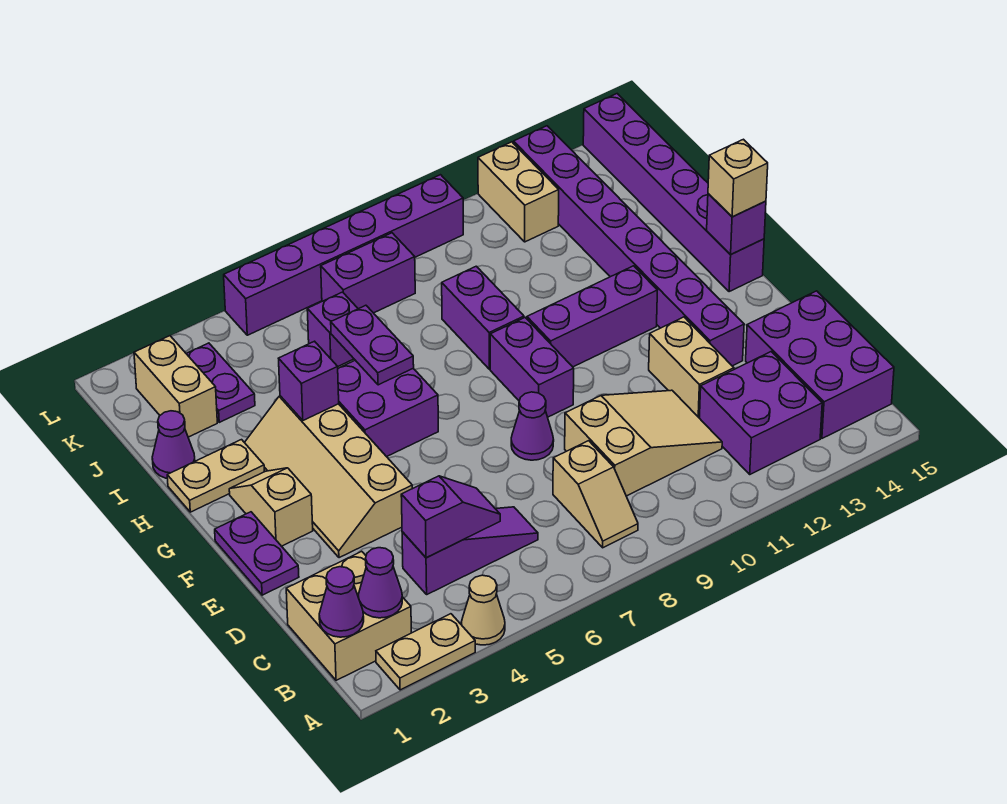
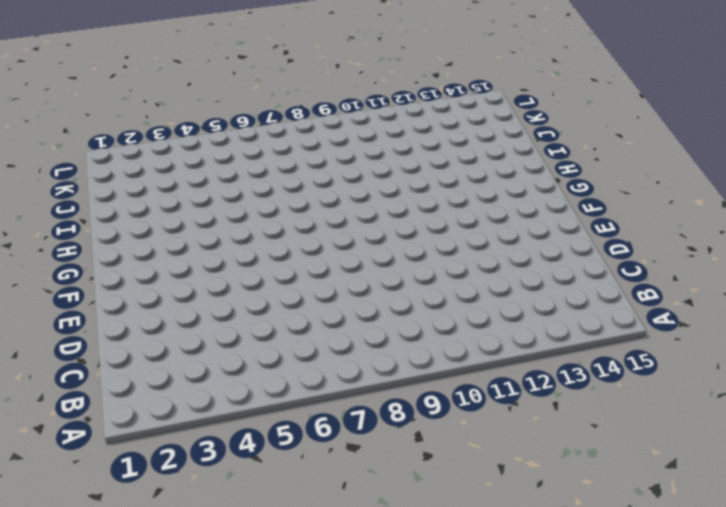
none -> tan 1x2 plate [376,614,475,690]
none -> tan 1x1 cone [461,575,505,645]
none -> tan 2x2 brick [286,551,411,680]
none -> tan 1x2 slope [553,441,638,548]

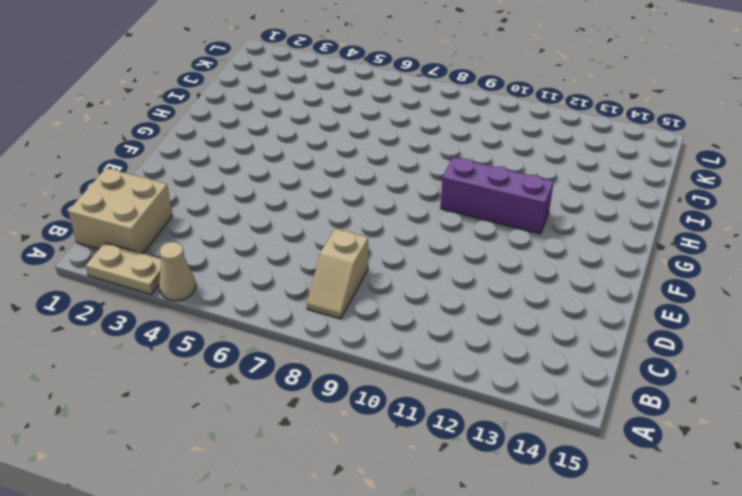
none -> purple 2x2 brick [700,352,822,474]
none -> purple 2x3 brick [746,291,894,438]
none -> purple 1x3 slope [402,507,538,594]
none -> tan 2x3 slope [565,390,722,496]

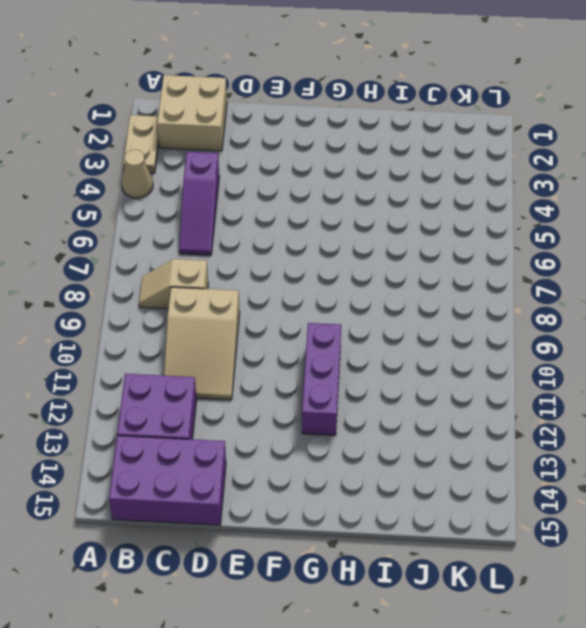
none -> tan 1x2 brick [649,317,734,418]
none -> purple 1x2 plate [215,512,299,595]
none -> tan 2x4 slope [244,396,412,558]
none -> purple 1x1 cone [511,392,554,460]

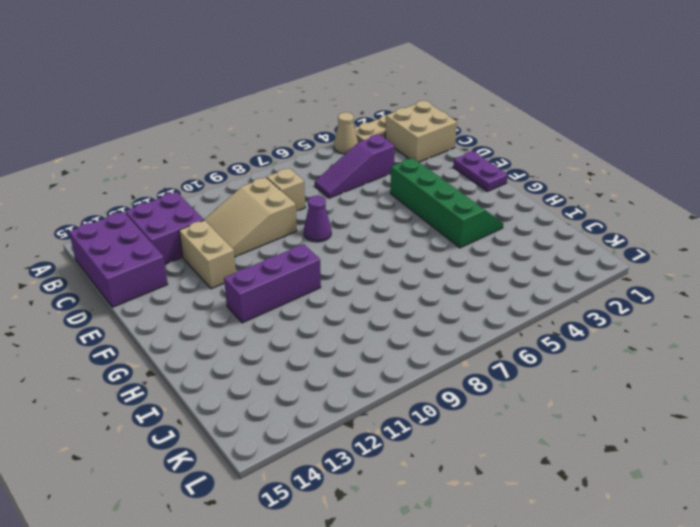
green 2x4 slope [390,158,503,248] -> tan 2x4 slope [244,396,412,558]
none -> purple 1x8 brick [514,126,744,366]
none -> tan 1x2 slope [229,468,313,546]
none -> purple 1x2 brick [490,318,574,417]
none -> purple 2x2 brick [338,360,438,457]

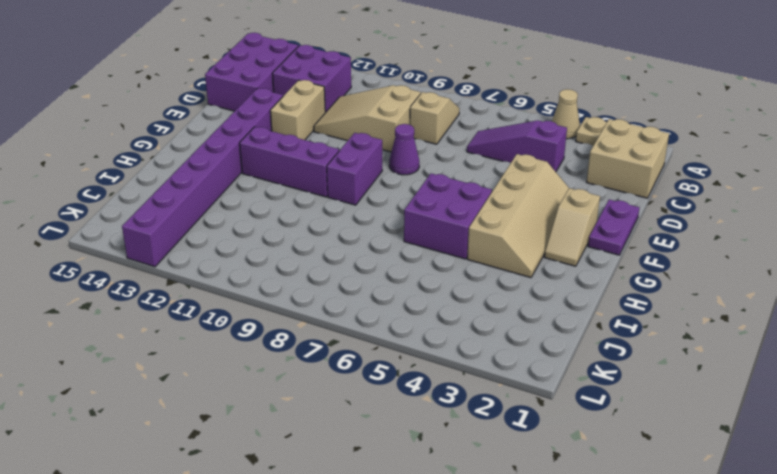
none -> purple 1x6 brick [583,94,764,292]
none -> tan 1x2 plate [167,440,264,512]
none -> purple 1x2 brick [442,266,524,369]
none -> purple 1x1 cone [152,411,195,478]

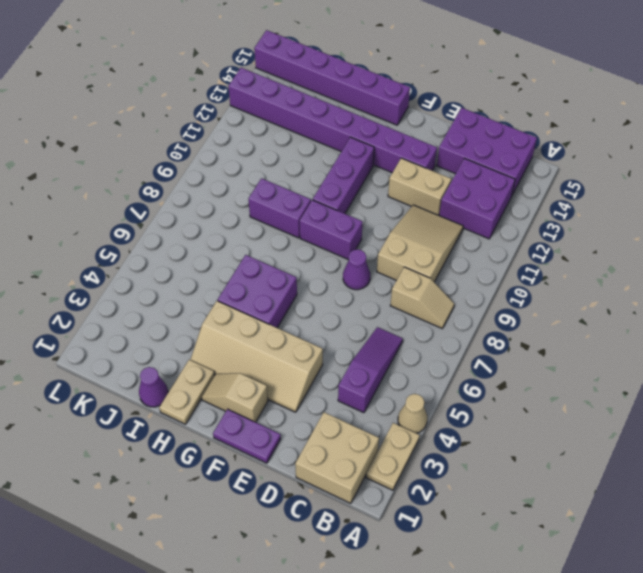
none -> tan 1x2 brick [134,336,217,437]
none -> purple 1x2 plate [186,343,255,422]
none -> purple 1x1 brick [307,292,358,366]
none -> purple 1x2 brick [321,233,415,313]

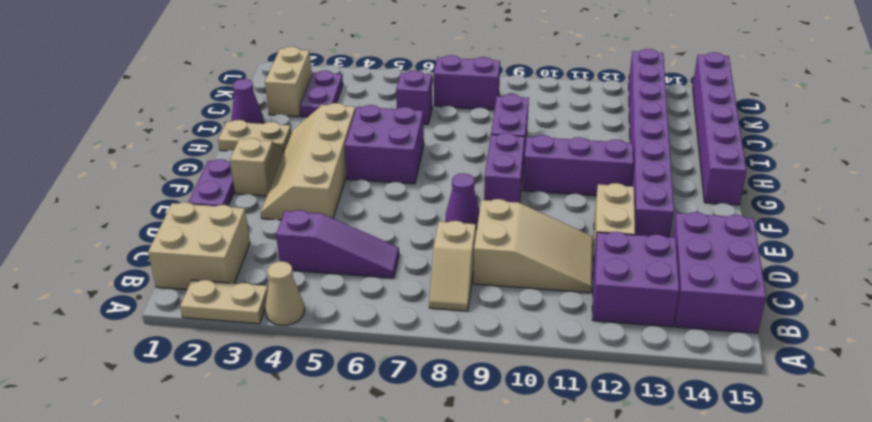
none -> tan 1x2 brick [478,142,559,242]
none -> purple 1x6 brick [224,175,463,335]
none -> purple 1x1 cone [319,567,364,637]
none -> purple 1x1 cone [358,548,402,618]

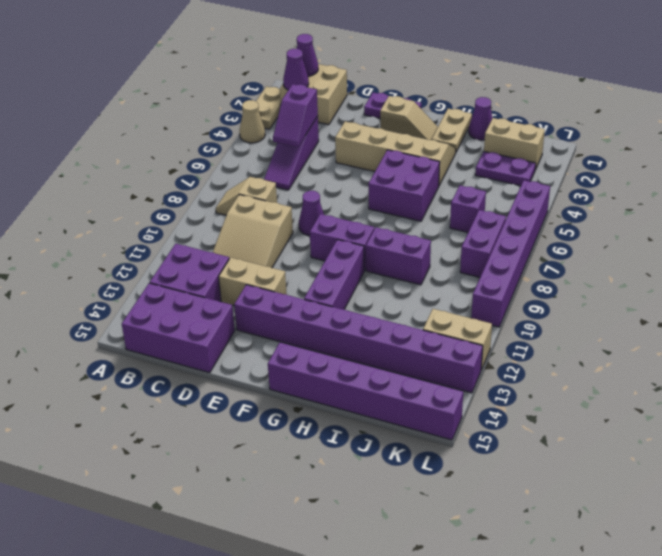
none -> purple 1x1 brick [707,194,766,255]
none -> purple 1x1 brick [279,341,339,420]
none -> purple 1x2 plate [331,305,414,385]
none -> tan 1x1 brick [708,139,768,217]

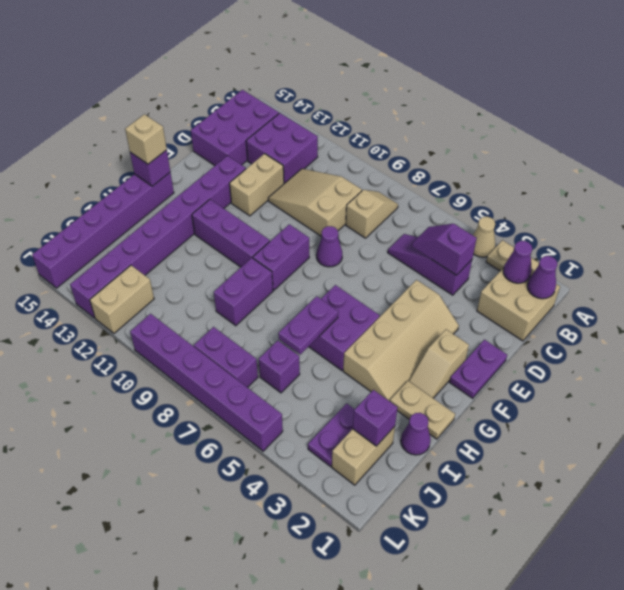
purple 1x1 brick [353,390,398,446] -> purple 1x1 brick moved to [279,341,339,420]

